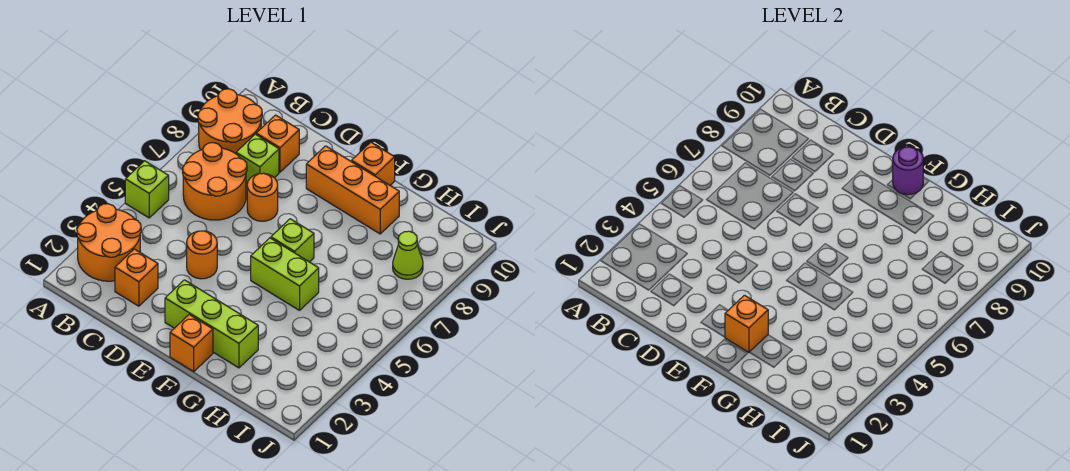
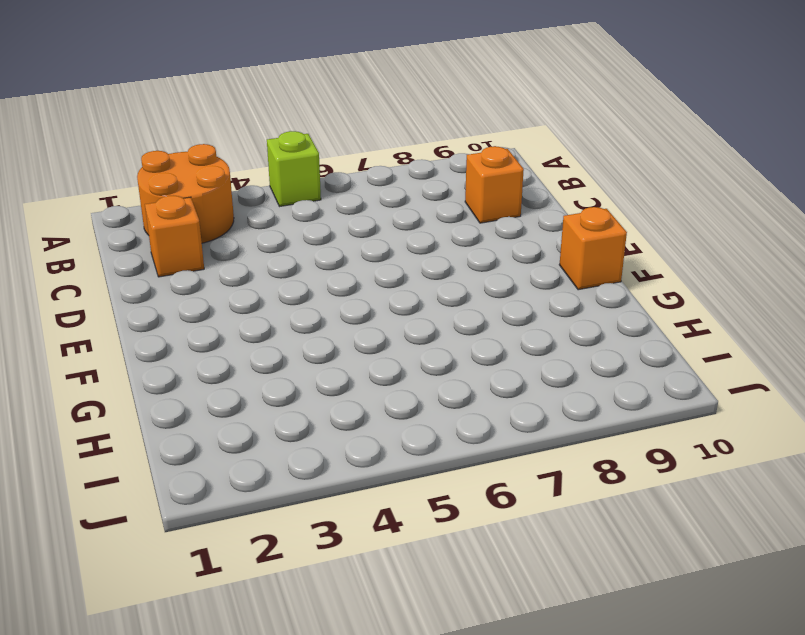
none -> orange 2x2 round brick [198,89,262,154]
none -> orange 2x2 round brick [183,143,247,220]
none -> lime 1x1 brick [236,134,279,183]

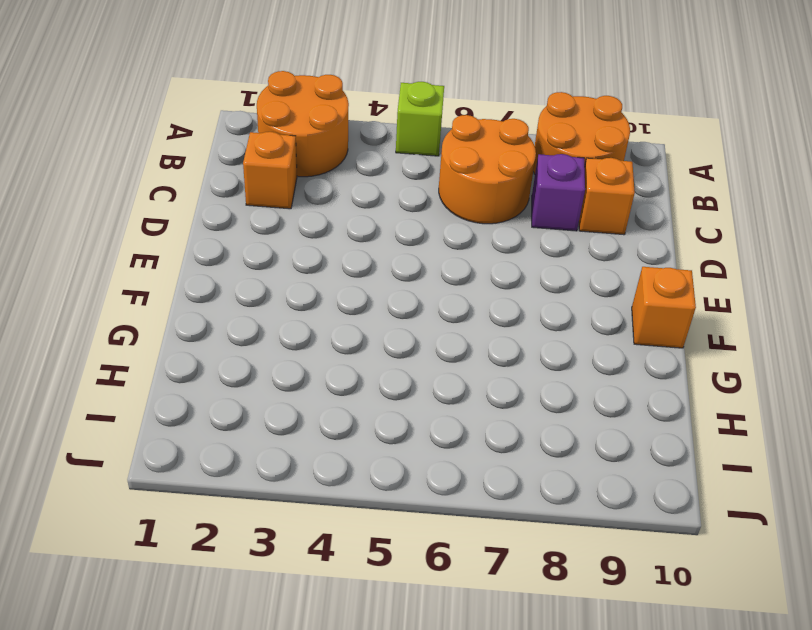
purple 1x1 brick [532,154,585,231] -> lime 1x1 brick [236,134,279,183]
none -> orange 1x1 round brick [187,231,217,279]
none -> orange 1x1 round brick [247,173,278,221]
none -> lime 1x3 brick [165,280,258,368]

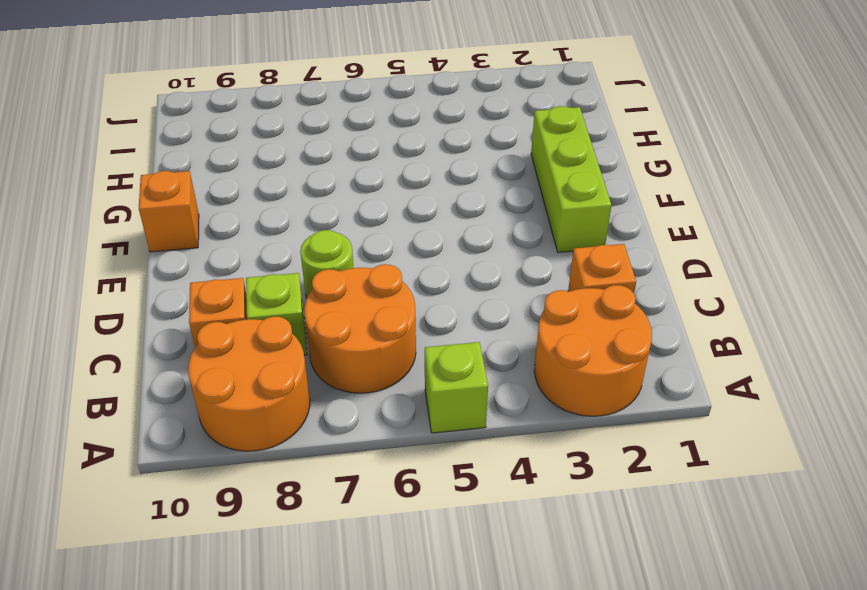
lime 1x1 round brick [300,230,354,298] -> orange 1x1 round brick [247,173,278,221]
none -> orange 1x1 round brick [187,231,217,279]
none -> orange 1x3 brick [306,146,399,234]
none -> orange 1x1 brick [170,315,213,371]

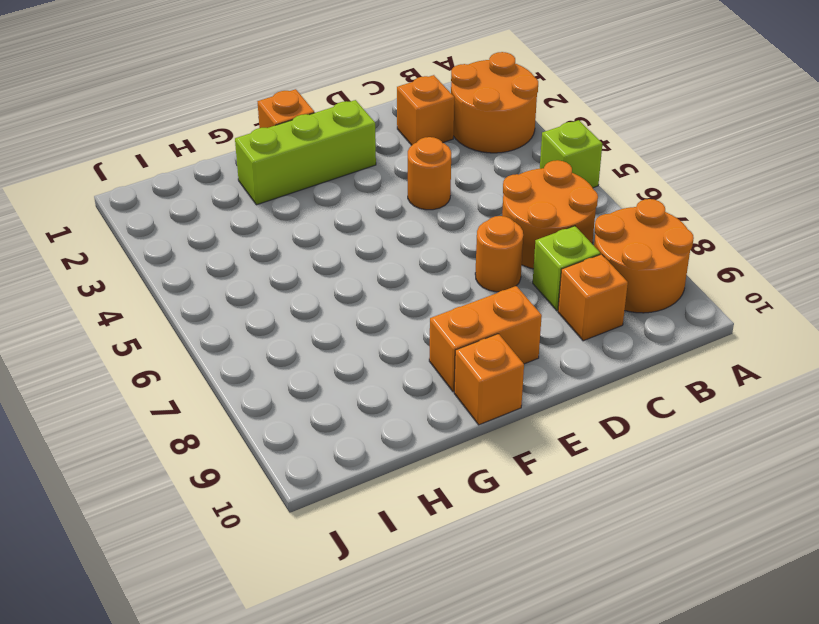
orange 1x2 brick [429,286,542,392] -> orange 1x3 brick [306,146,399,234]
none -> lime 1x2 brick [251,238,319,310]
none -> lime 1x1 brick [271,219,314,262]
none -> lime 1x1 cone [393,231,423,279]

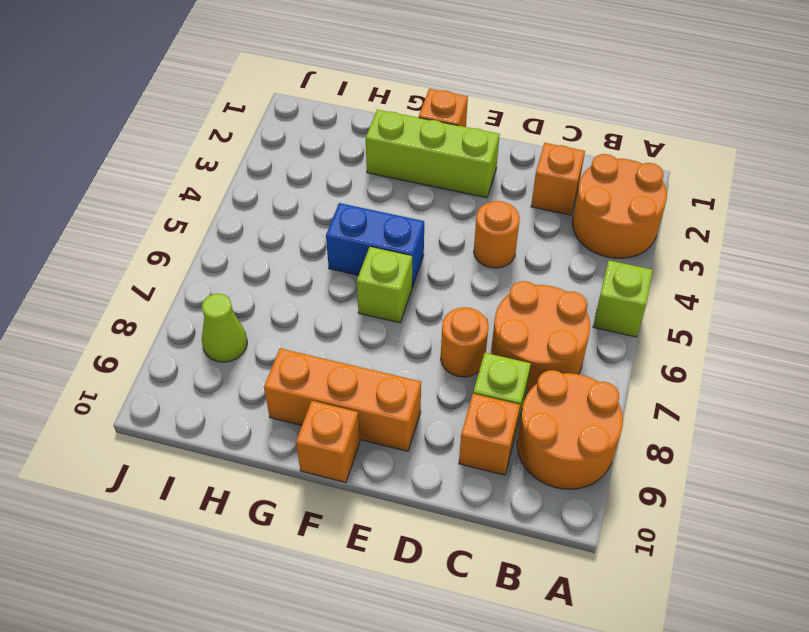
blue 1x2 brick [326,203,424,287] -> lime 1x2 brick [251,238,319,310]
none -> orange 1x1 brick [725,295,768,352]
none -> purple 1x1 round brick [893,147,923,195]

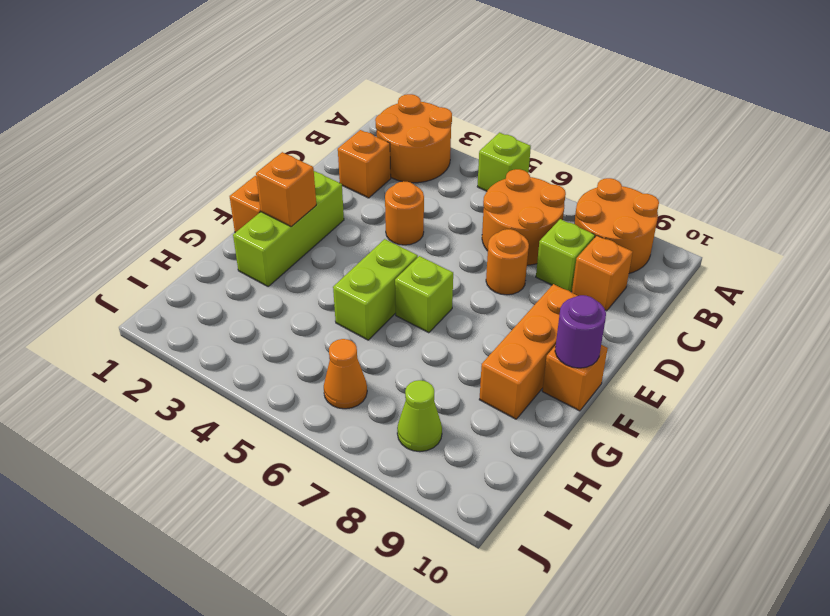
orange 1x1 cone [324,339,367,409] -> none

